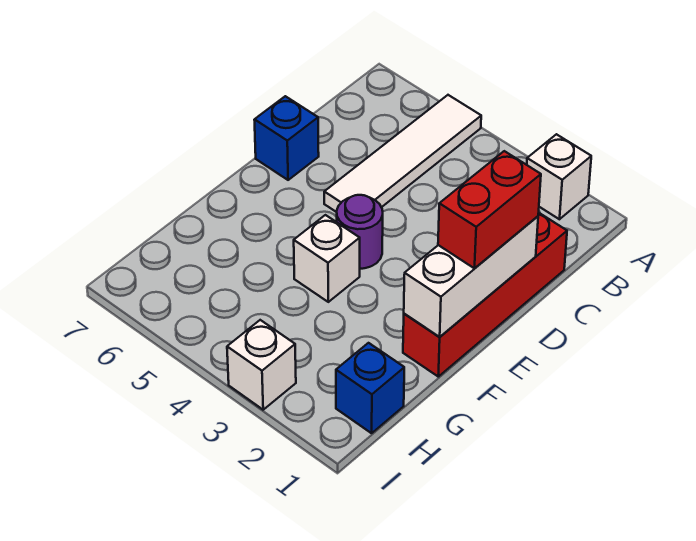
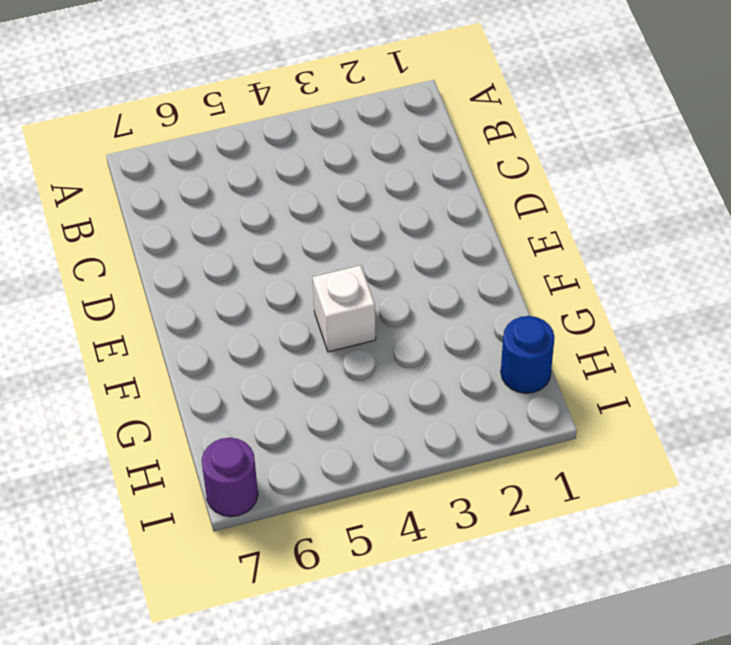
blue 1x1 round brick [501,316,555,393] -> blue 1x1 brick [336,343,404,433]
purple 1x1 round brick [202,438,258,517] -> purple 1x1 round brick moved to [337,195,383,269]
none -> white 1x1 brick [527,134,591,219]
none -> white 1x4 tile [324,95,481,212]

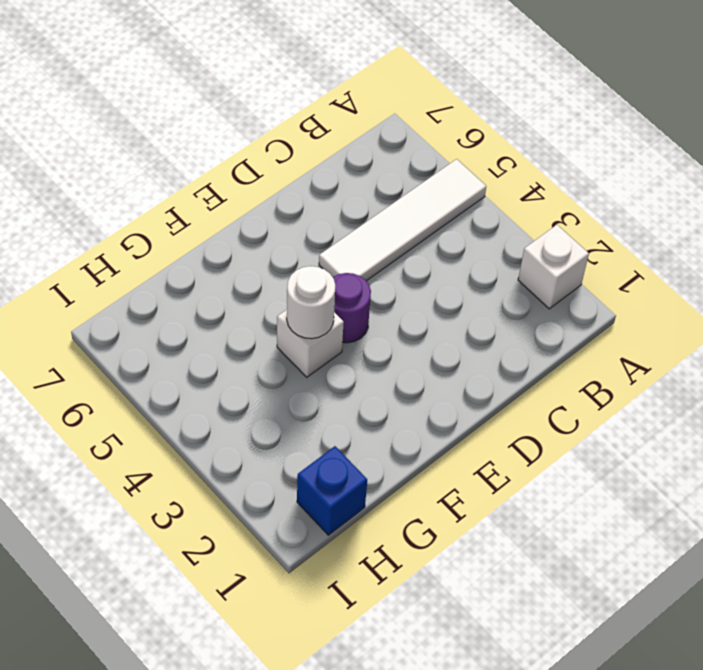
white 1x1 round brick [287,266,335,339] -> none
none -> red 1x4 brick [403,213,567,377]
none -> blue 1x1 brick [255,96,319,180]

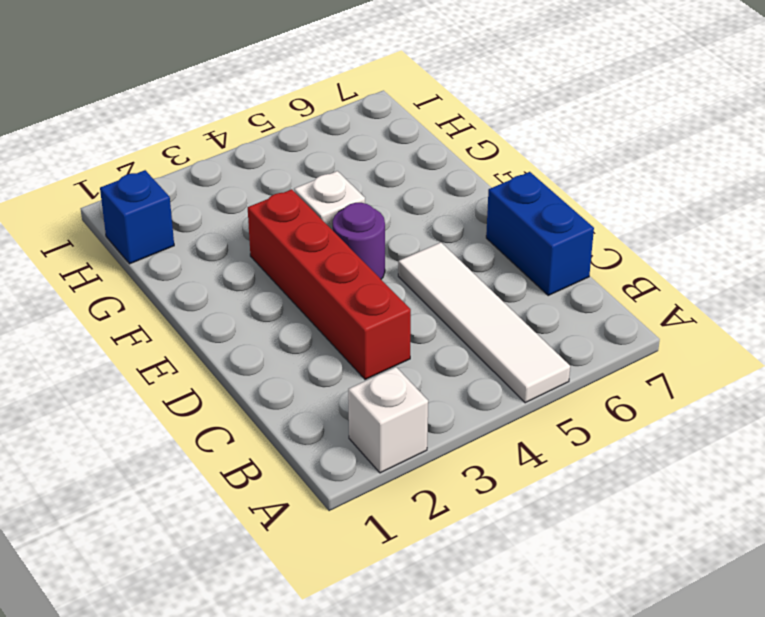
red 1x4 brick [248,189,411,380] -> red 1x4 brick moved to [403,213,567,377]
blue 1x2 brick [486,172,594,295] -> blue 1x1 brick [255,96,319,180]
none -> white 1x1 brick [227,320,296,410]
none -> white 1x3 brick [404,216,538,337]

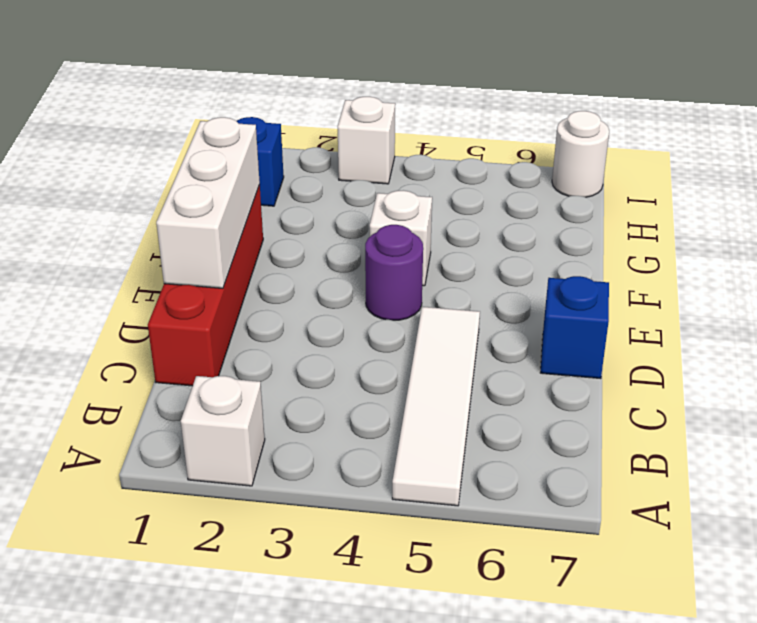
white 1x1 round brick [552,111,609,197] -> none
none -> red 1x2 brick [438,151,541,268]

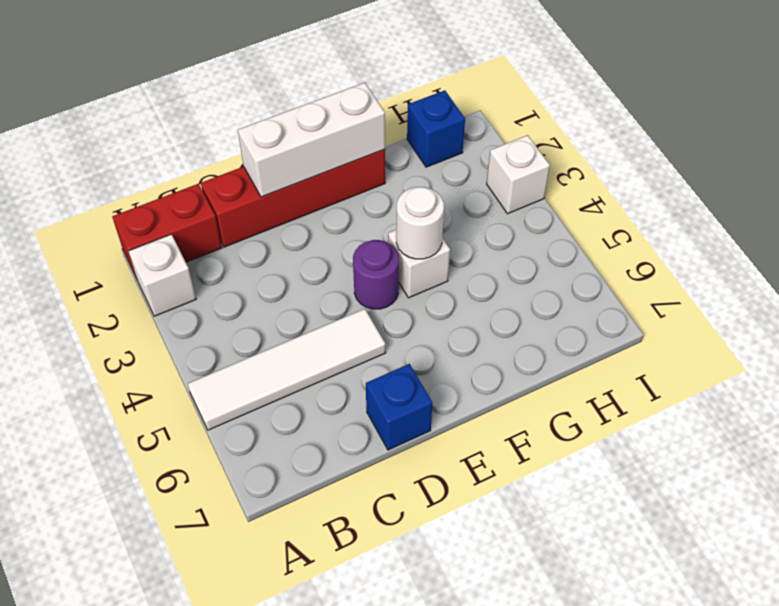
red 1x2 brick [112,184,222,279] -> red 1x2 brick moved to [438,151,541,268]
white 1x1 round brick [396,187,444,259] -> none

